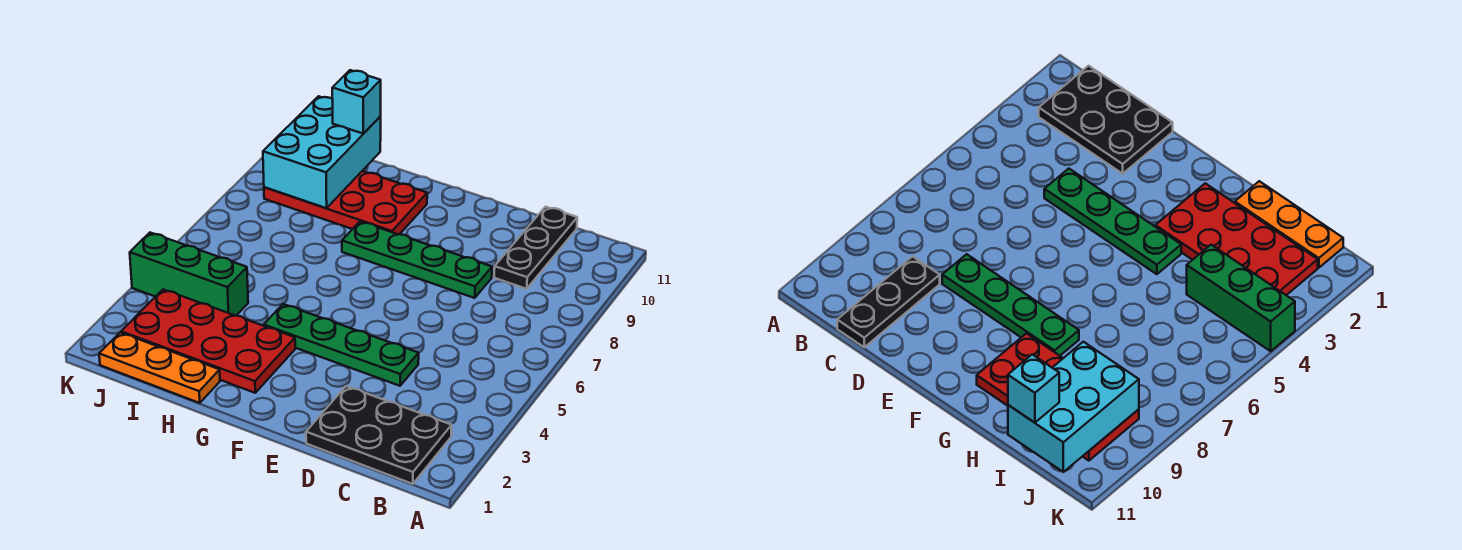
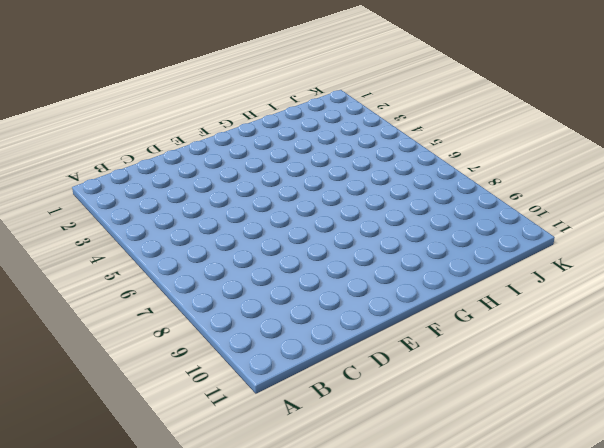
none -> black 2x3 plate [306,386,452,484]
none -> black 1x3 plate [494,207,577,289]

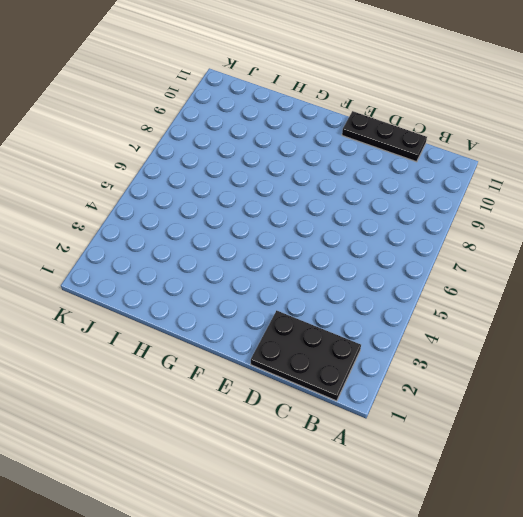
black 1x3 plate [342,111,427,162] -> black 1x3 plate turned to [494,207,577,289]
none -> green 1x4 plate [264,304,419,386]
none -> green 1x4 plate [342,222,492,298]

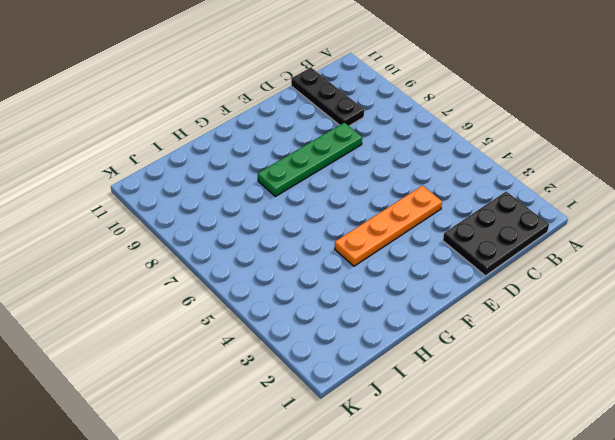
orange 1x4 plate [335,186,442,266] -> green 1x4 plate [264,304,419,386]
none -> red 2x4 plate [121,289,295,393]
none -> red 2x4 plate [264,171,427,234]

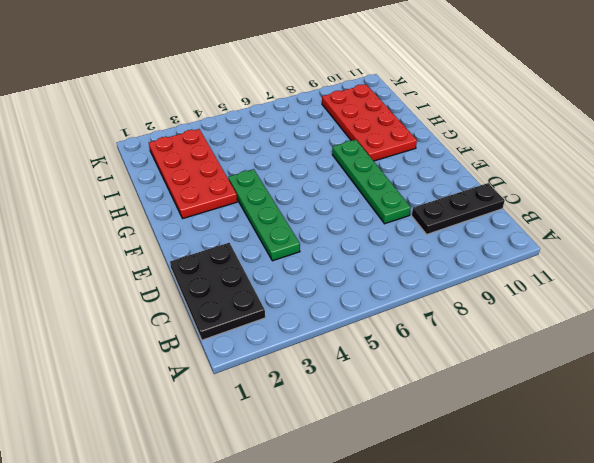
none -> orange 1x3 plate [99,332,220,403]
none -> green 1x3 brick [130,233,248,316]

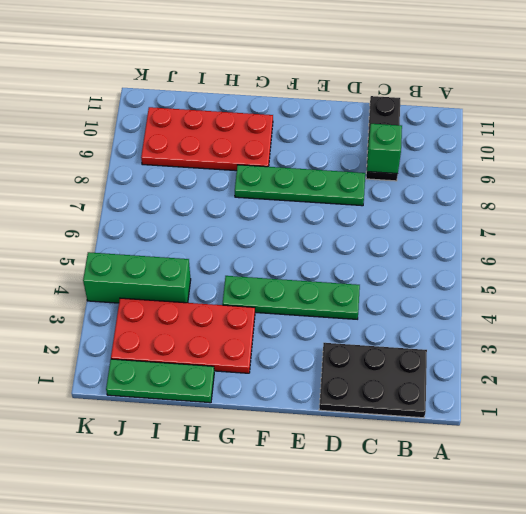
green 1x1 brick [367,124,402,174] -> none
green 1x3 plate [106,359,214,403] -> orange 1x3 plate [99,332,220,403]
none -> cyan 2x3 brick [263,96,381,208]
none -> cyan 1x1 brick [332,70,381,134]

